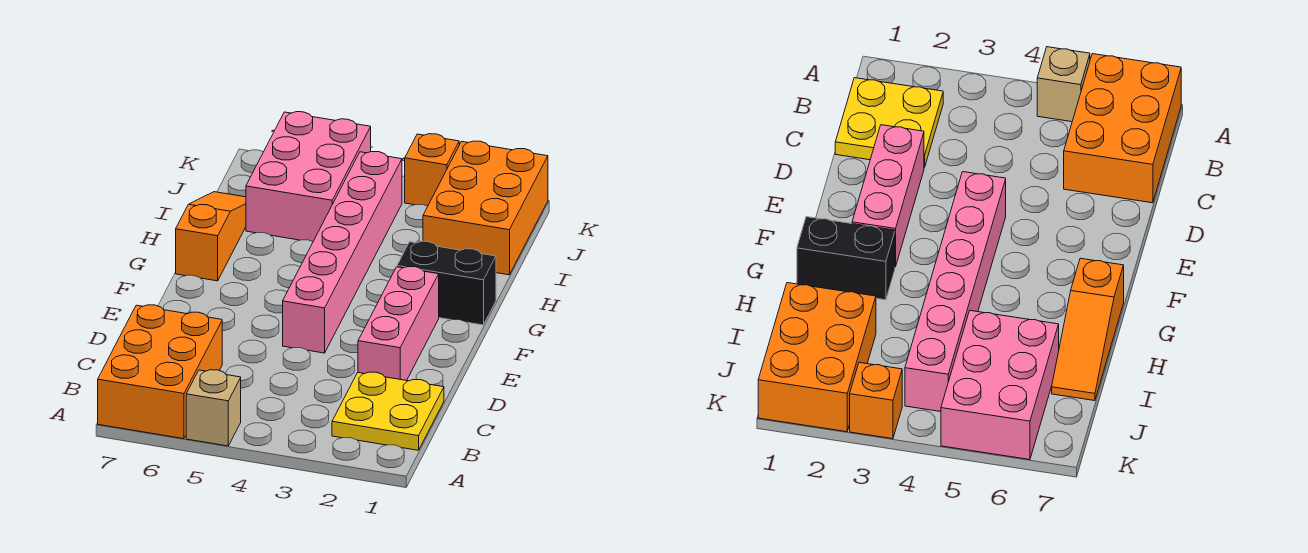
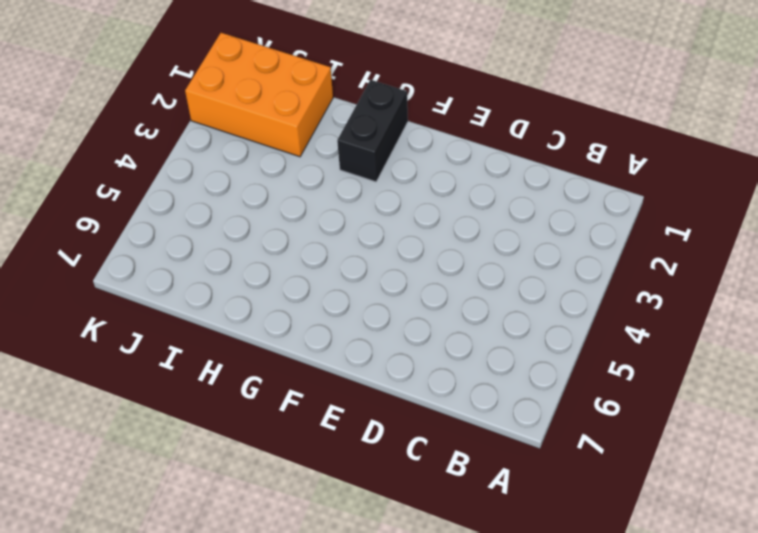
none -> tan 1x1 brick [186,370,241,446]
none -> orange 2x3 brick [98,305,222,439]

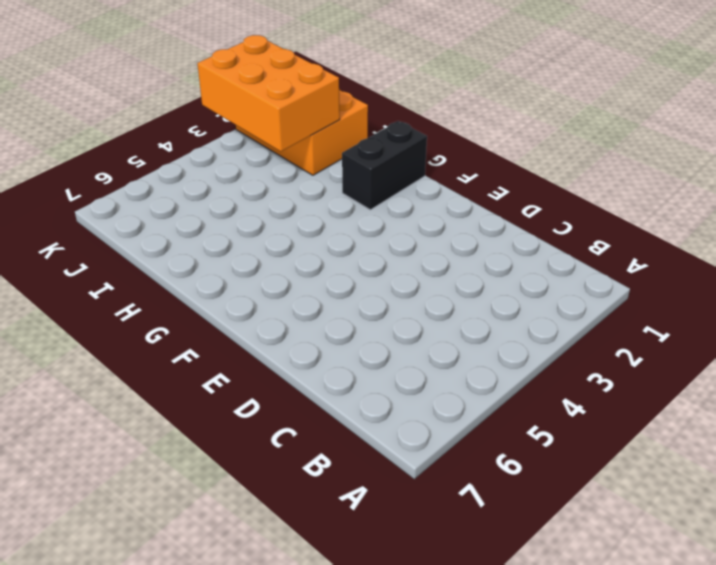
orange 2x3 brick [197,35,340,152] -> orange 2x3 brick moved to [98,305,222,439]
none -> tan 1x1 brick [186,370,241,446]
none -> yellow 2x2 plate [332,372,444,450]

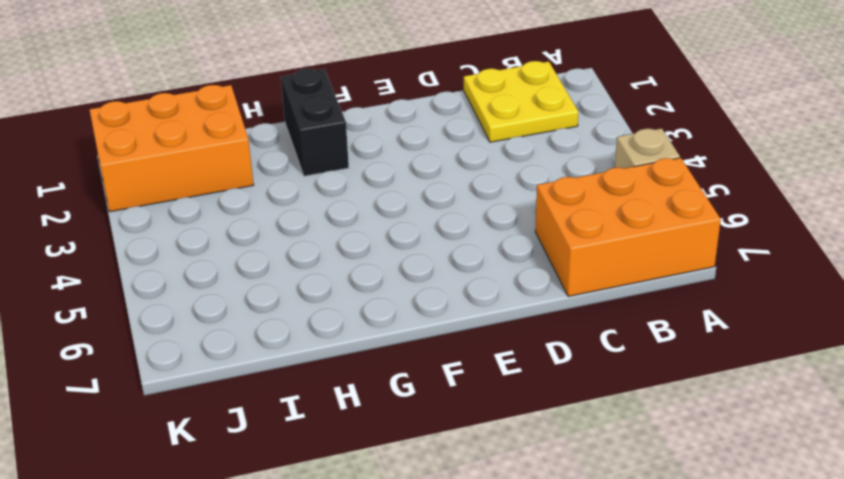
none -> pink 1x3 brick [358,267,439,381]
none -> pink 1x6 brick [283,152,402,353]

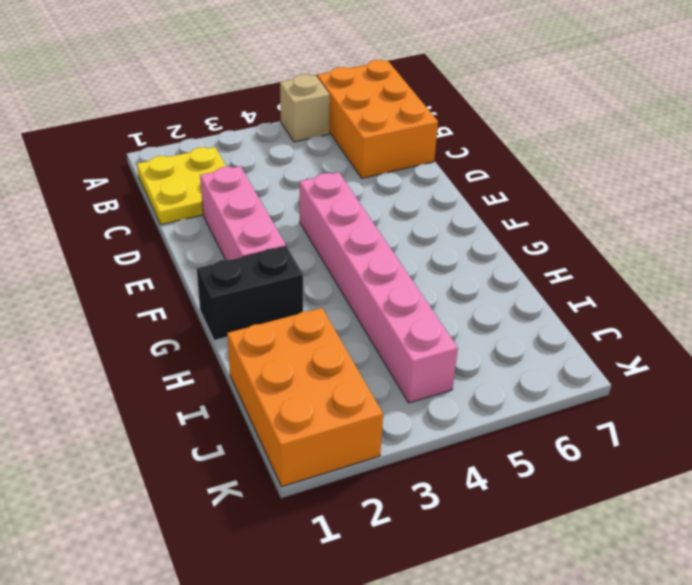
none -> orange 1x3 slope [176,192,246,281]
none -> pink 2x3 brick [246,112,371,242]

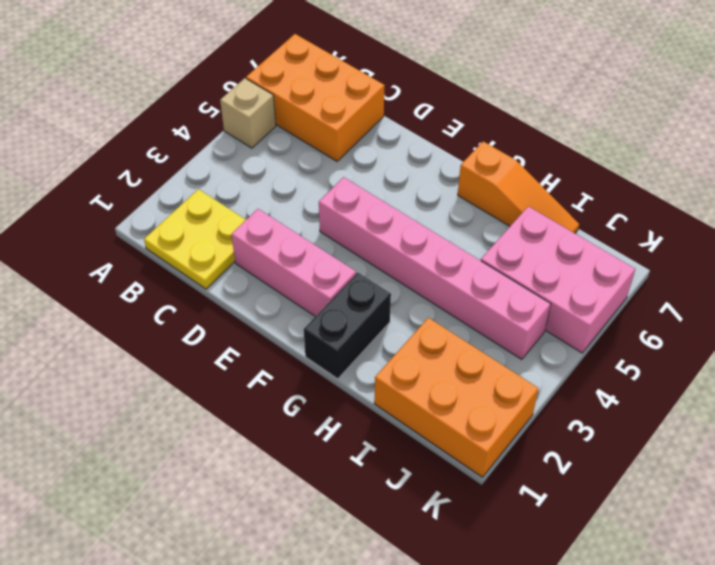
none -> orange 1x1 brick [405,134,459,206]

